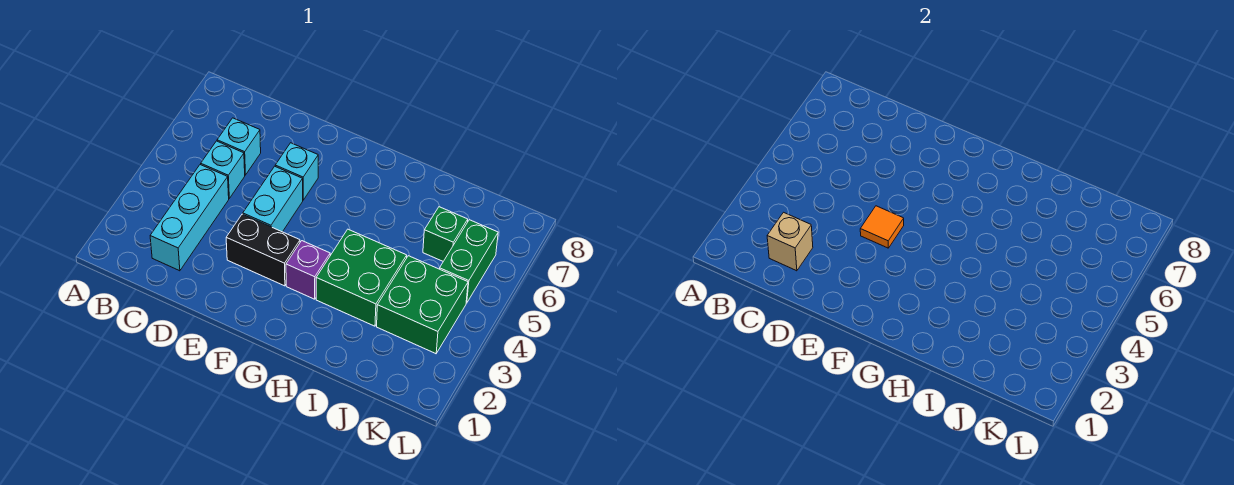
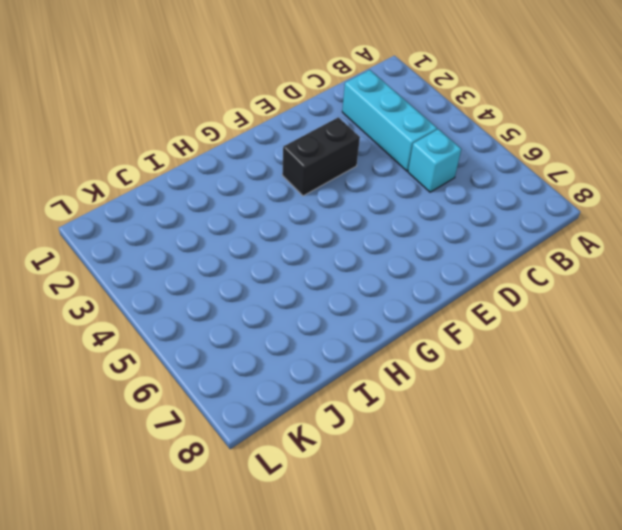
none -> cyan 1x1 brick [217,118,261,175]
none -> cyan 1x2 brick [243,166,303,232]
none -> cyan 1x1 brick [275,143,318,200]

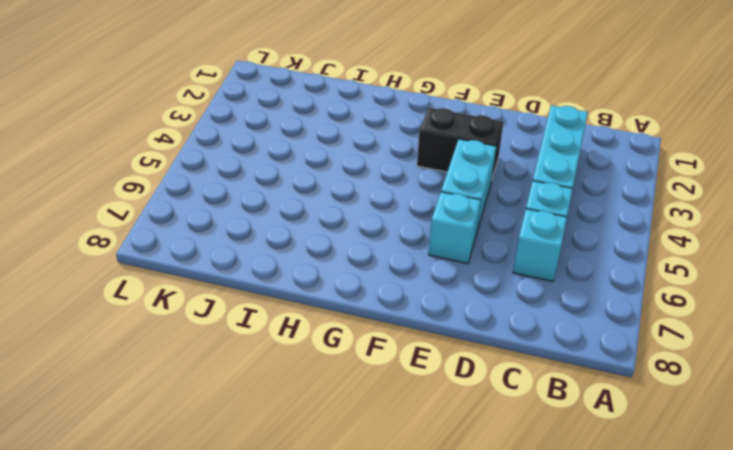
none -> purple 1x1 brick [286,241,330,299]
none -> green 2x2 brick [316,229,407,326]
none -> green 2x2 brick [377,256,468,354]

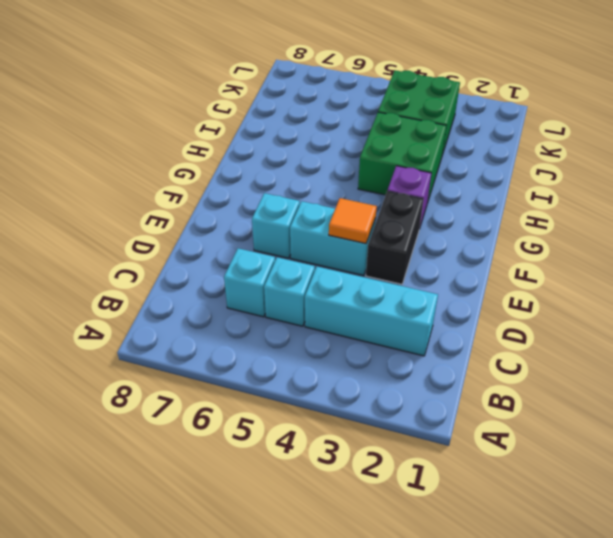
none -> green 1x1 brick [423,207,468,261]
none -> green 1x2 brick [439,220,498,303]
none -> tan 1x1 brick [767,212,813,271]

